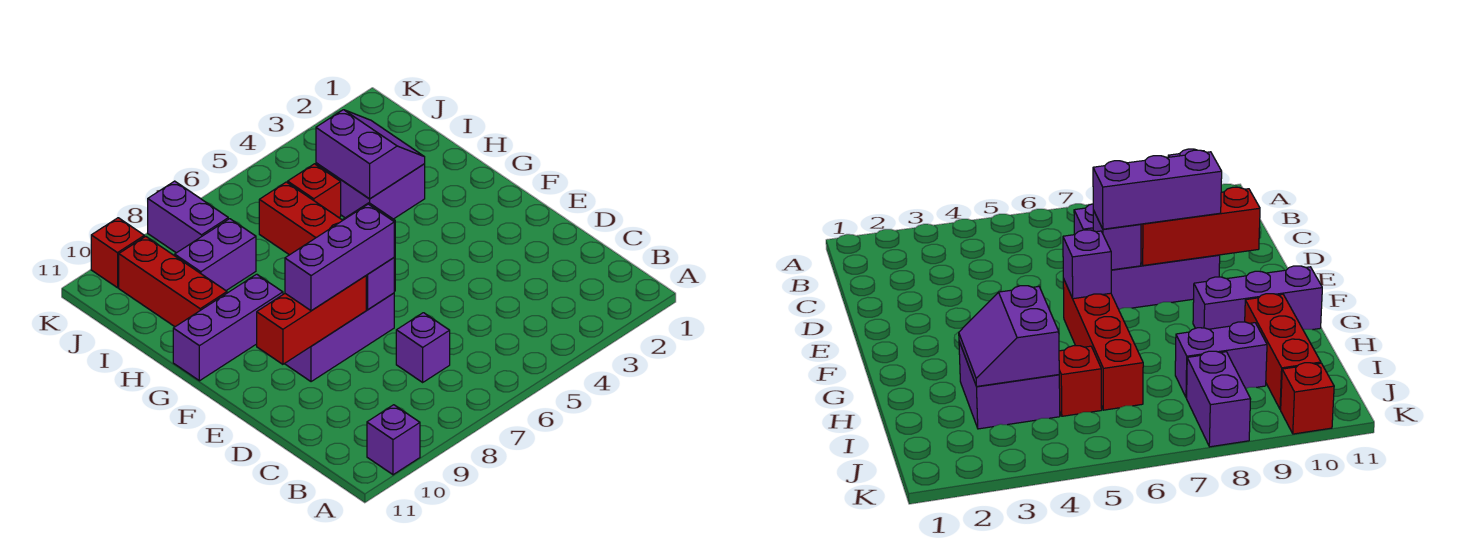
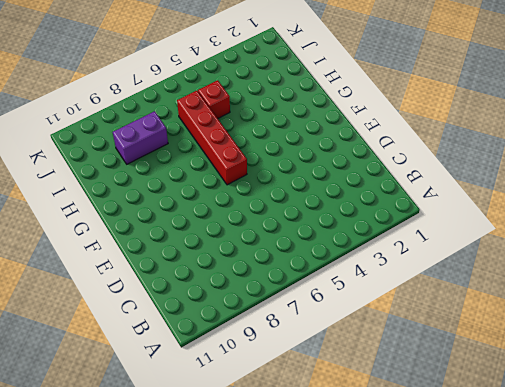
none -> purple 1x1 brick [367,405,420,475]
none -> purple 1x1 brick [396,313,450,382]
none -> purple 1x3 brick [285,293,394,382]

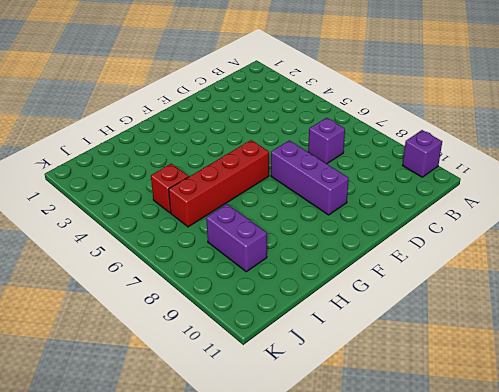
none -> purple 1x3 brick [173,274,283,381]
none -> purple 2x2 brick [316,163,425,219]
none -> red 1x3 brick [119,236,227,327]

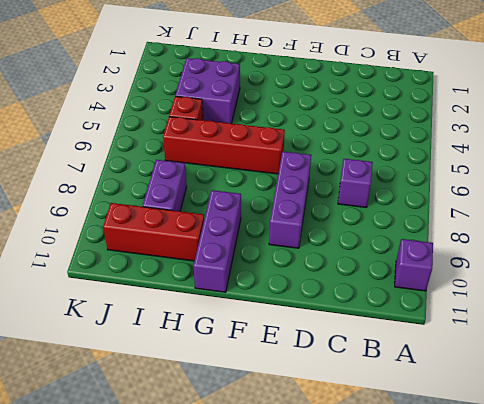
none -> purple 1x2 brick [148,181,228,253]
none -> red 1x1 brick [91,218,144,288]
none -> purple 1x1 brick [366,258,394,310]

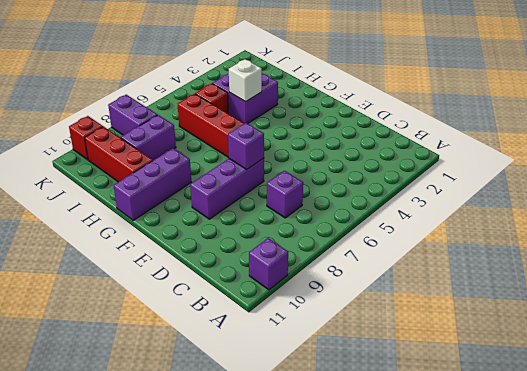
white 1x1 brick [229,59,262,102] -> purple 2x2 slope [316,110,425,199]
none -> red 1x3 brick [257,276,366,364]
none -> purple 1x1 brick [1063,230,1111,299]
none -> purple 1x3 brick [285,204,394,311]

